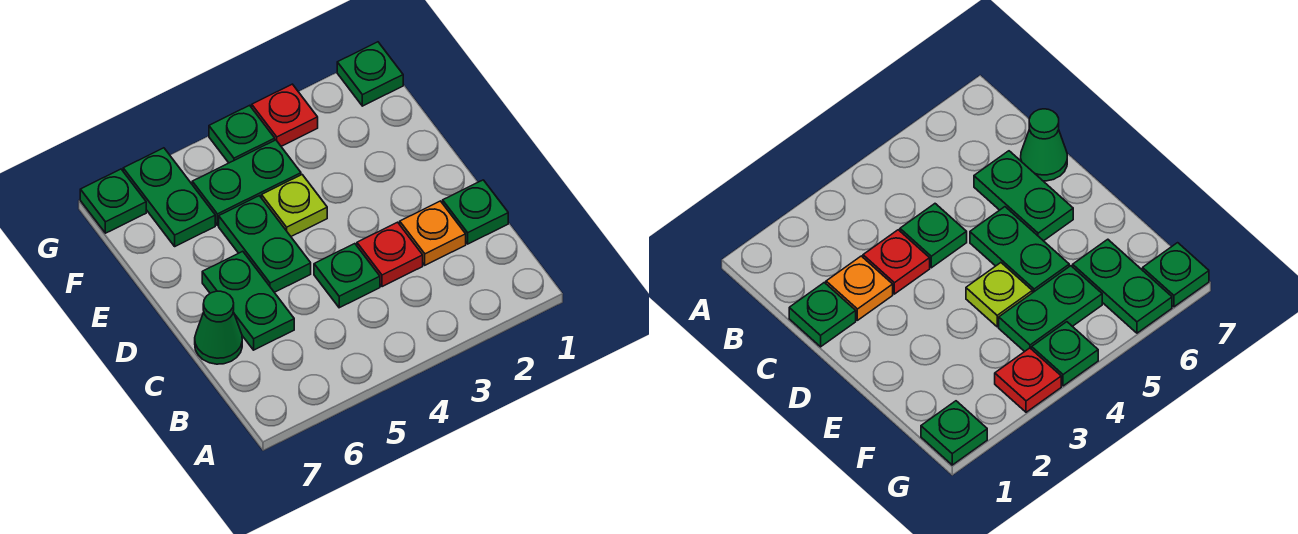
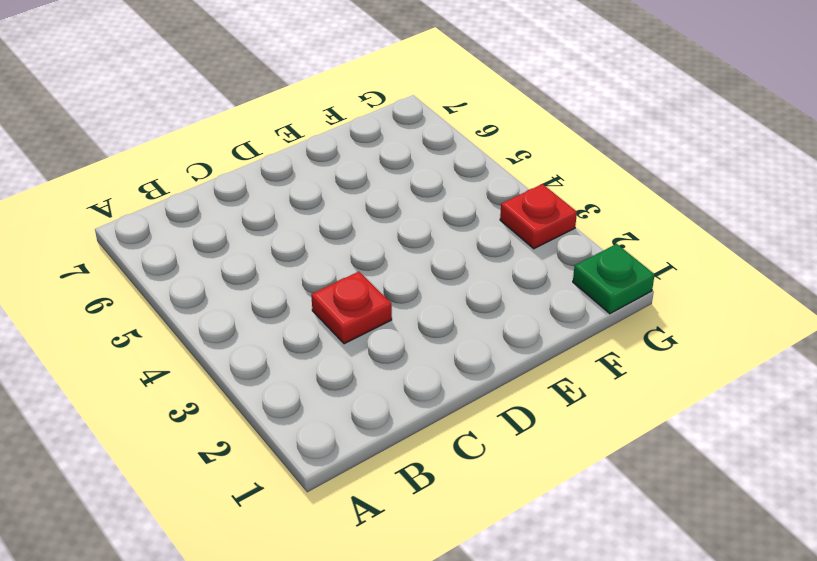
none -> green 1x1 plate [443,180,508,244]
none -> orange 1x1 plate [400,201,466,265]
none -> green 1x1 plate [314,244,380,308]

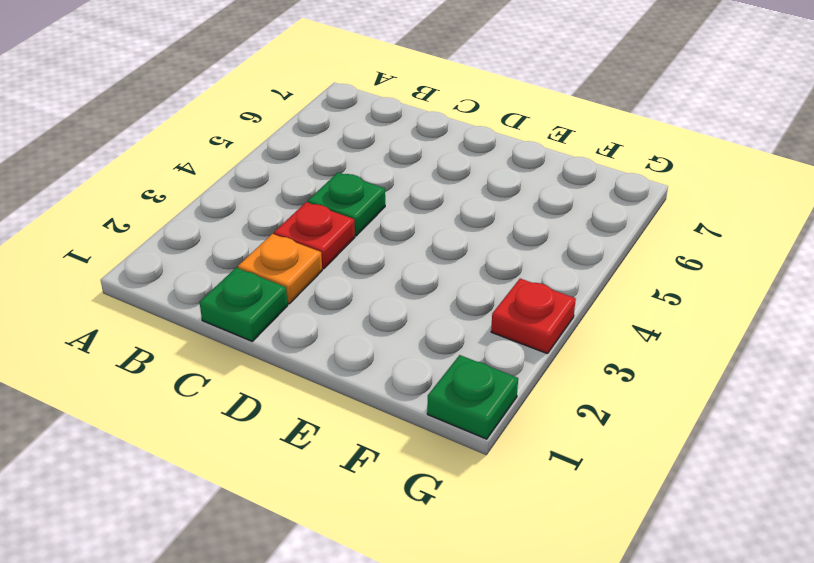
none -> green 1x2 plate [202,251,294,350]
none -> green 1x1 cone [195,291,242,364]
none -> green 1x2 plate [219,196,311,292]

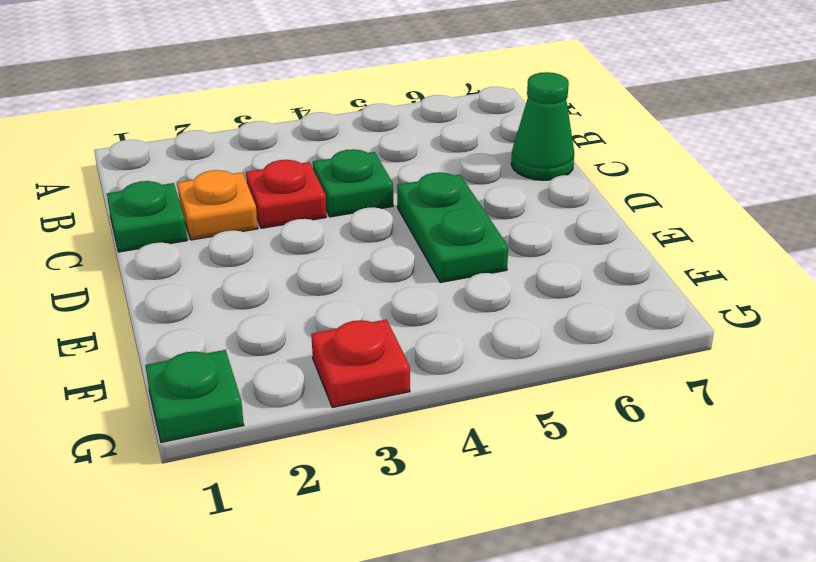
none -> green 1x2 plate [202,251,294,350]
none -> lime 1x1 plate [262,175,327,236]
none -> green 1x2 plate [192,140,301,225]

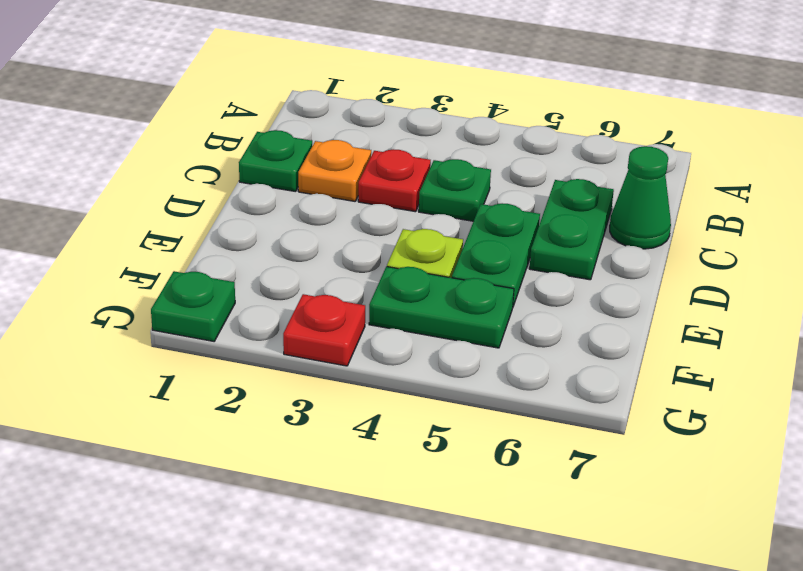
none -> green 1x2 plate [123,148,215,246]
none -> green 1x1 plate [209,105,275,163]
none -> green 1x1 plate [80,169,146,233]

